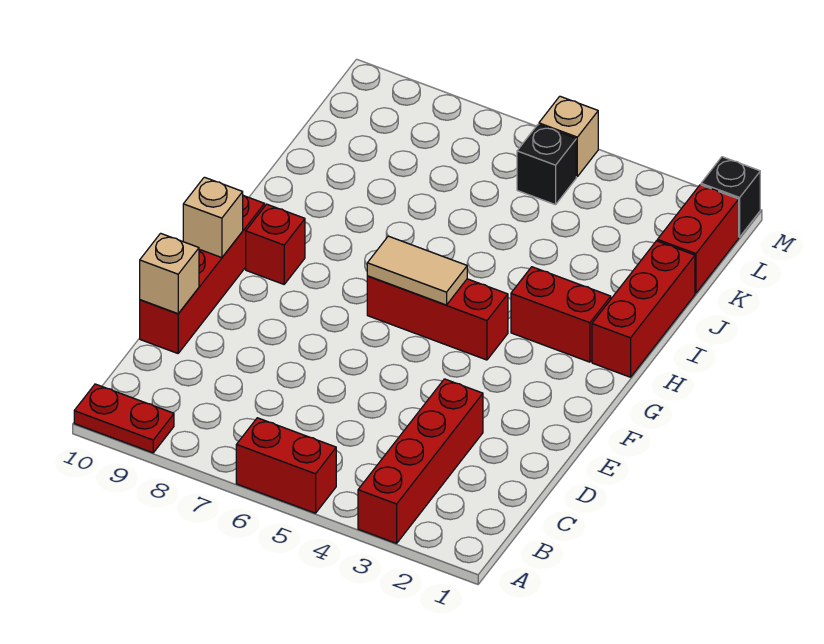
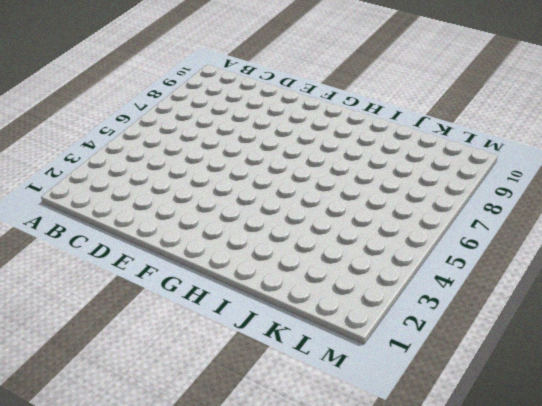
none -> red 1x4 brick [358,379,483,543]
none -> red 1x2 brick [236,418,336,513]
none -> red 1x2 plate [74,384,174,453]

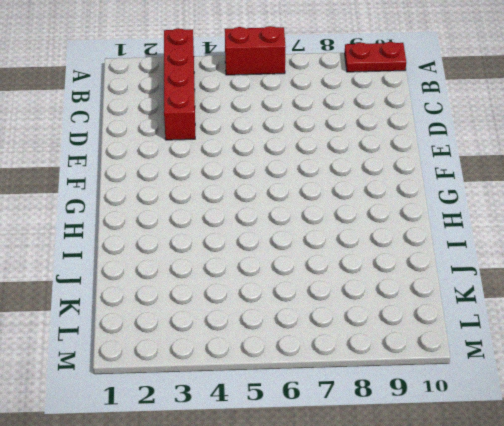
none -> red 1x4 brick [140,195,265,353]
none -> red 1x3 brick [367,276,508,360]
none -> red 1x1 brick [246,204,305,284]

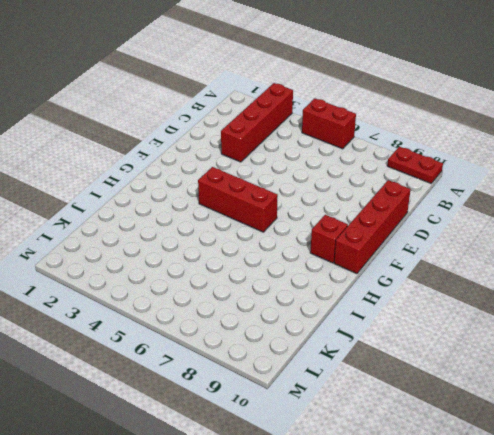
none -> red 1x3 brick [592,241,695,377]
none -> red 1x2 brick [511,267,611,362]
none -> red 1x2 brick [657,185,739,293]

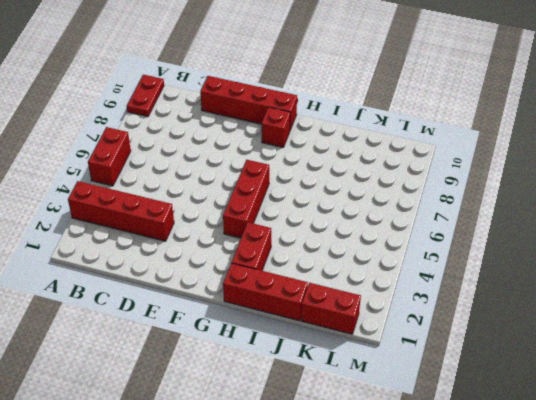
none -> black 1x1 brick [517,124,576,205]
none -> black 1x1 brick [701,157,760,237]
none -> tan 1x1 brick [539,96,598,176]

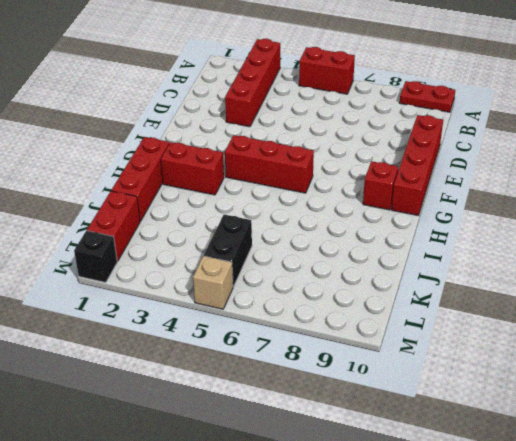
black 1x2 brick [204,215,252,287] -> black 1x1 brick [517,124,576,205]
none -> tan 1x1 brick [140,233,199,314]
none -> tan 1x1 brick [183,177,243,258]
none -> tan 1x2 tile [367,236,467,305]

